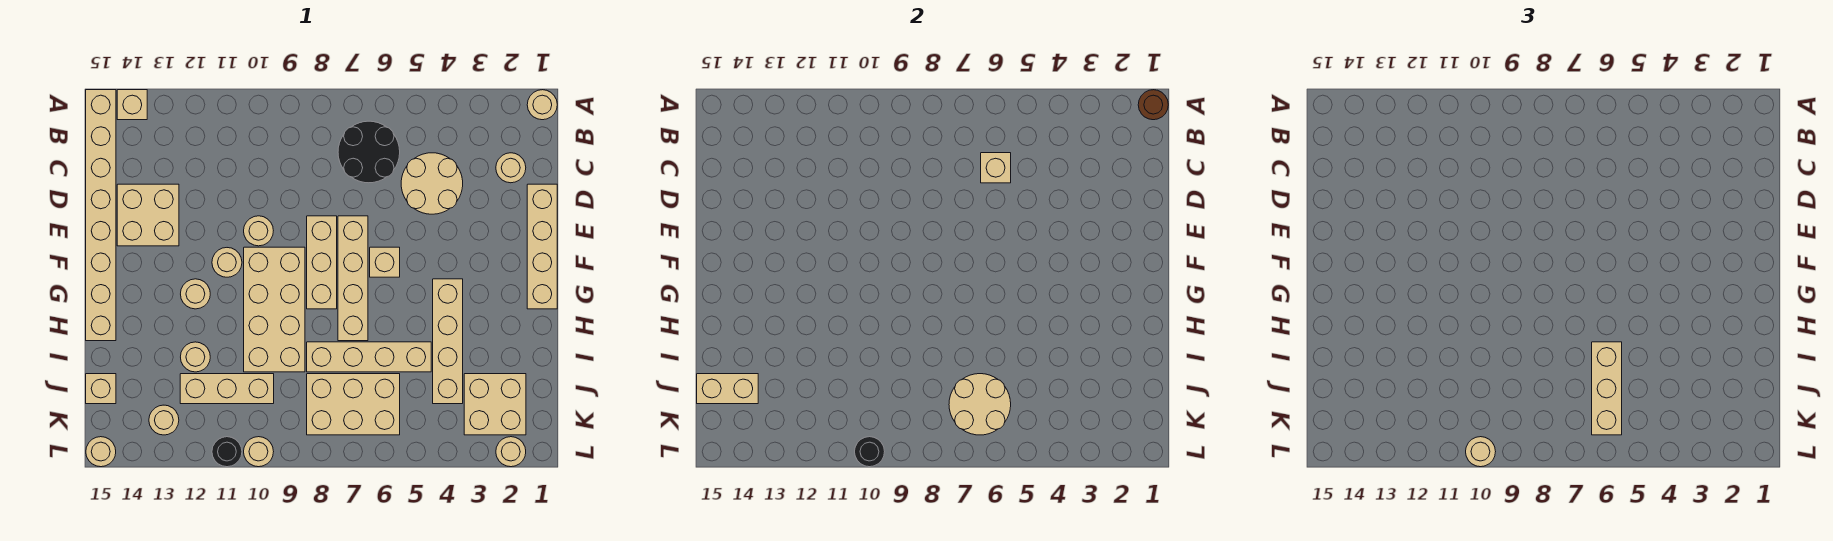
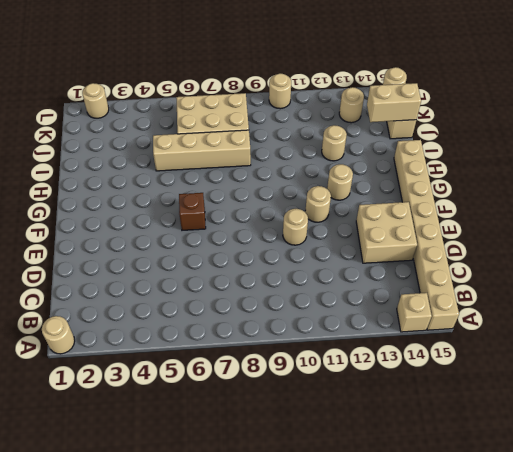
brown 1x1 brick [179,193,206,230] -> tan 1x1 brick [370,247,400,277]
none -> black 2x2 round brick [338,121,400,183]
none -> tan 1x1 round brick [496,153,526,183]
none -> tan 2x2 round brick [401,153,463,214]
none -> tan 1x4 brick [527,184,557,309]

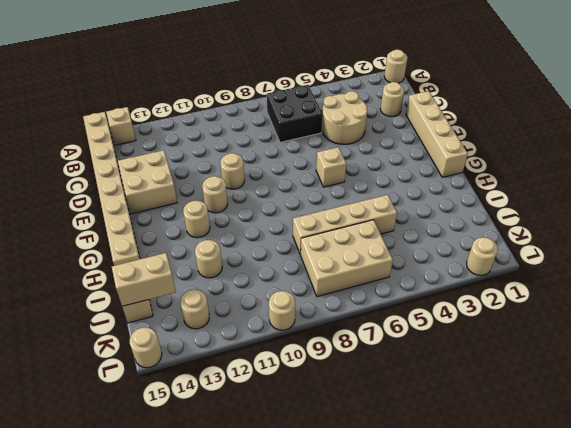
black 2x2 brick [267,85,323,142] -> black 2x2 round brick [338,121,400,183]
none -> tan 1x4 brick [338,216,368,341]
none -> tan 1x3 brick [307,216,337,309]
none -> tan 2x4 brick [244,247,305,372]
none -> tan 1x4 brick [433,279,463,404]

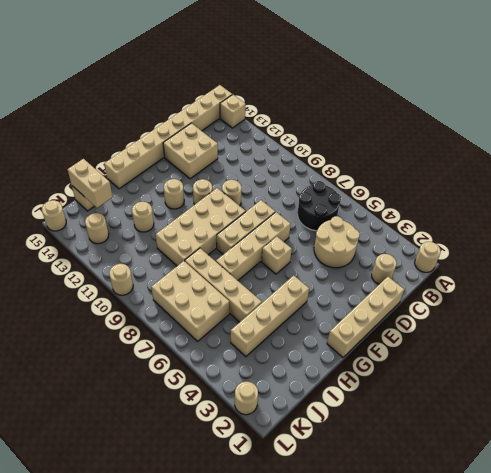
none -> tan 2x2 brick [464,374,526,435]
none -> tan 1x3 brick [180,374,274,404]
none -> black 1x1 round brick [212,437,242,467]
none -> brown 1x1 round brick [1138,90,1168,120]

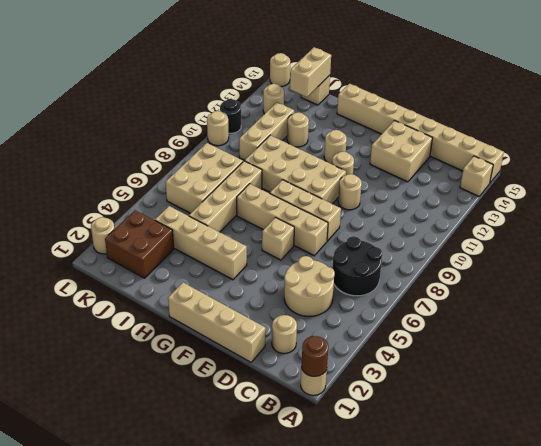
brown 2x2 brick [105,210,174,278] -> tan 2x2 brick [464,374,526,435]
none -> tan 1x1 brick [981,153,1011,183]
none -> tan 2x2 round brick [949,374,1011,435]
none -> black 1x1 round brick [855,437,885,467]
none -> tan 1x3 brick [1592,342,1622,435]

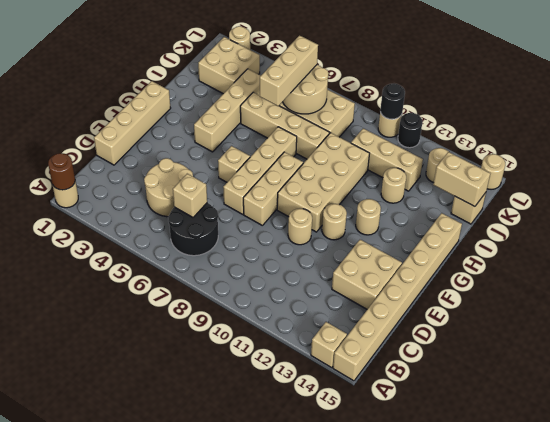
none -> tan 1x1 round brick [496,153,526,183]
none -> tan 1x1 round brick [1466,437,1496,467]

